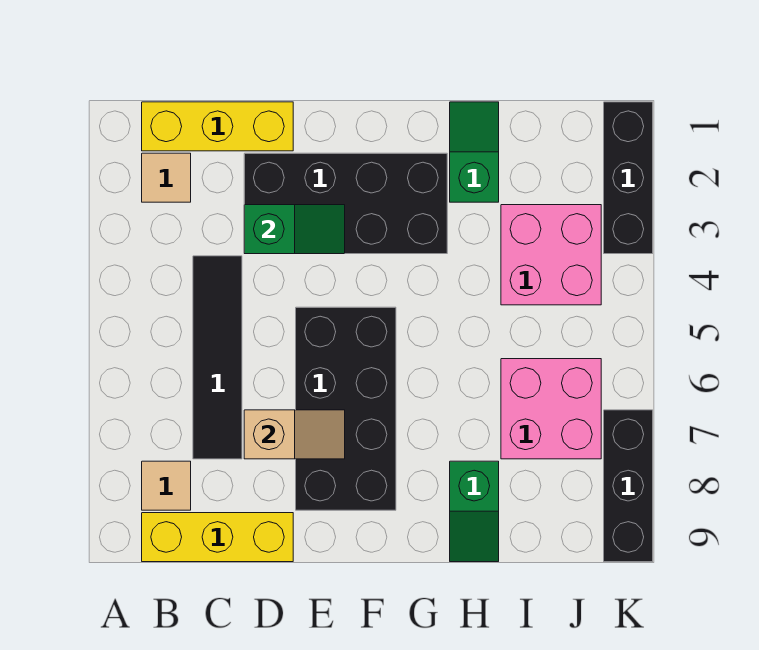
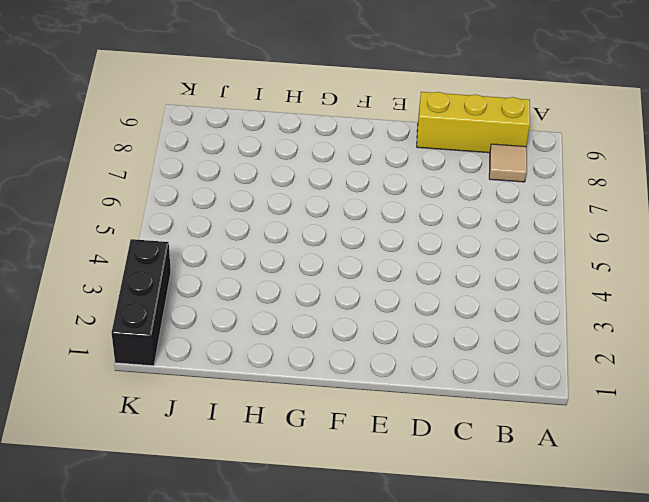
none -> yellow 1x3 brick [142,102,293,151]
none -> tan 1x1 tile [142,153,191,202]
none -> black 1x4 tile [193,256,242,459]

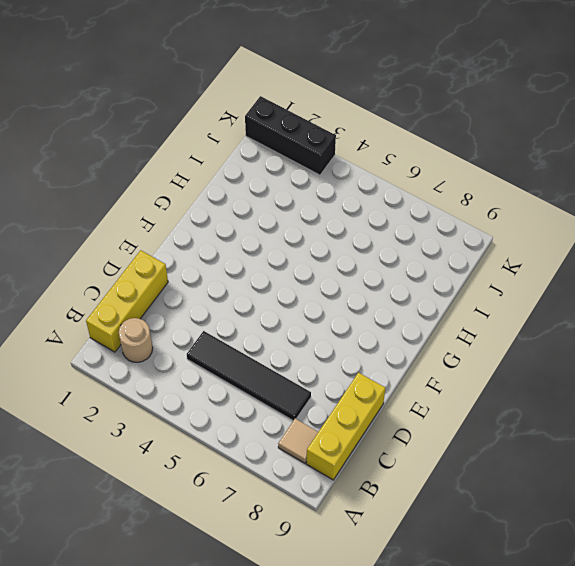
tan 1x1 round brick [119,318,153,362] -> tan 1x1 tile [142,153,191,202]
none -> black 2x4 brick [244,153,447,254]
none -> black 2x4 brick [296,307,396,510]
none -> green 1x2 slope [450,102,499,202]

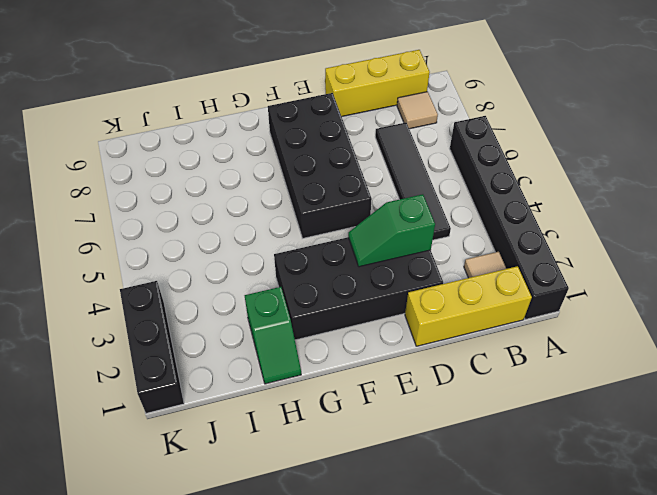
black 1x6 brick [450,116,569,319] -> none
none -> green 1x2 slope [450,461,499,562]
none -> pink 2x2 brick [501,205,601,305]
none -> pink 2x2 brick [501,359,601,459]

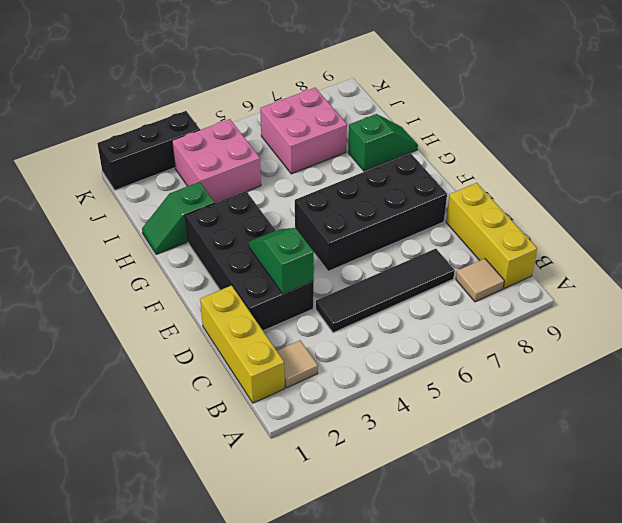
none -> black 1x3 brick [604,410,653,562]
none -> tan 1x2 slope [244,410,345,459]

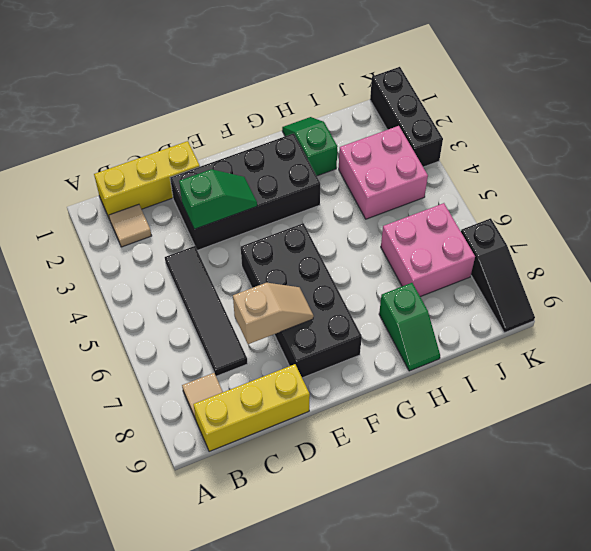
black 1x3 slope [461,218,535,333] -> black 1x3 brick [604,410,653,562]

